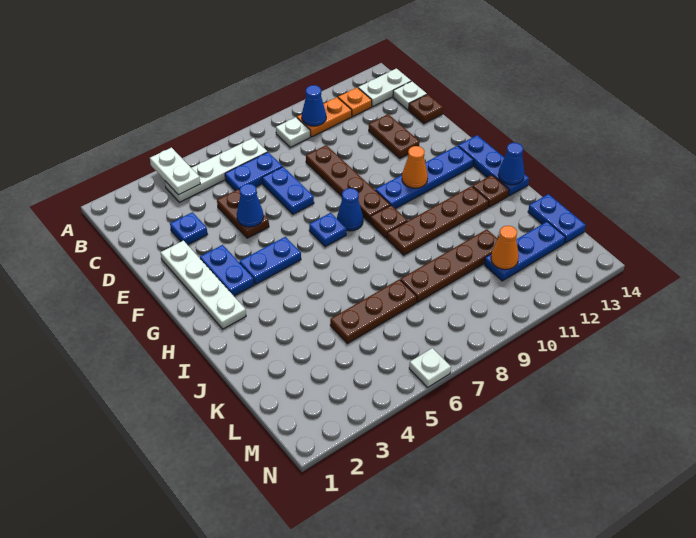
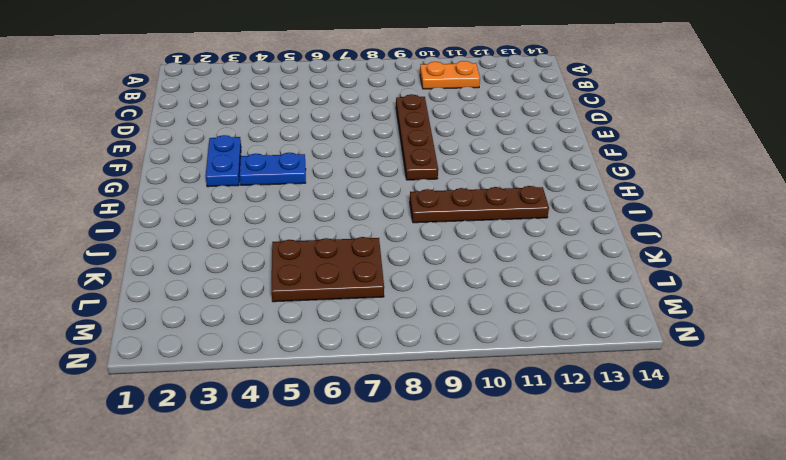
brown 2x3 plate [272,237,384,302] -> brown 1x3 plate [330,279,417,344]
none -> white 1x4 plate [165,138,267,202]
none -> white 1x1 plate [276,117,310,147]
none -> orange 1x1 plate [338,88,372,117]
none -> white 1x2 plate [358,69,411,107]

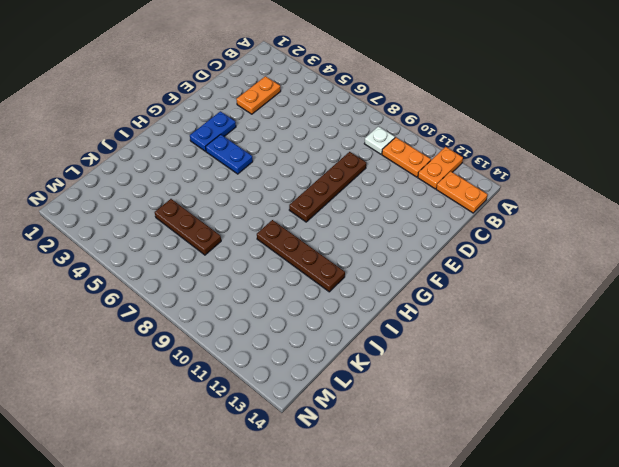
orange 1x2 plate [418,147,463,189] -> orange 1x1 plate [338,88,372,117]
orange 1x2 plate [436,171,488,213] -> white 1x2 plate [358,69,411,107]
orange 1x2 plate [236,76,281,114] -> blue 1x1 plate [170,212,208,245]
none -> white 1x4 plate [165,138,267,202]
none -> blue 1x2 plate [225,152,283,191]
none -> white 1x1 plate [393,81,427,110]
none -> brown 1x2 plate [217,189,269,238]

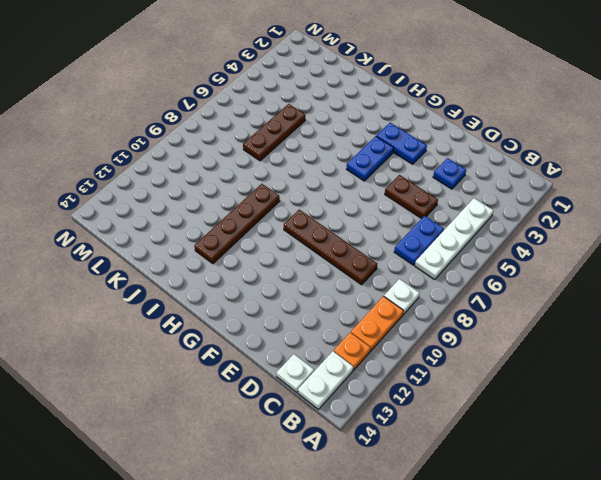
none -> blue 1x2 plate [262,167,314,214]
none -> brown 1x2 plate [369,114,420,158]
none -> brown 1x1 plate [409,94,443,124]
none -> white 1x4 plate [161,241,246,329]

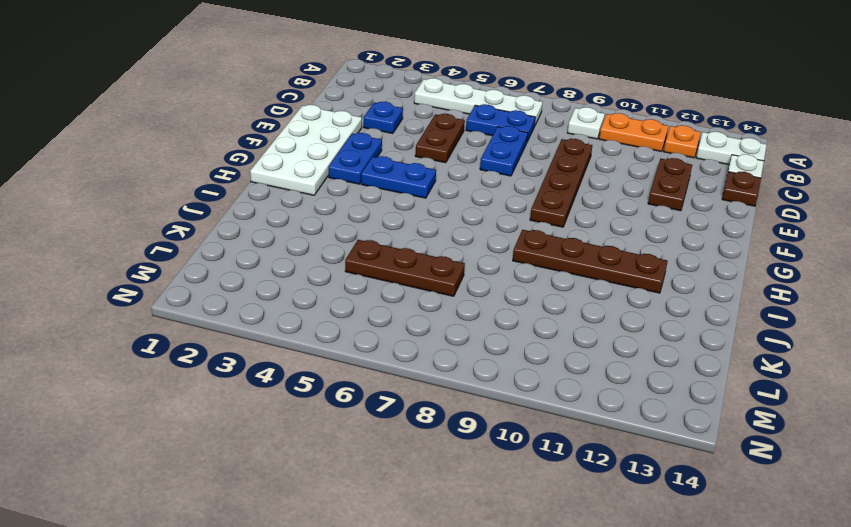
white 2x4 plate [250,105,362,195] -> white 1x4 plate [161,241,246,329]
none -> blue 1x1 plate [309,213,346,247]
none -> blue 1x1 cone [337,188,363,231]
none -> blue 1x4 plate [375,146,473,209]
none -> blue 1x3 plate [458,135,529,196]

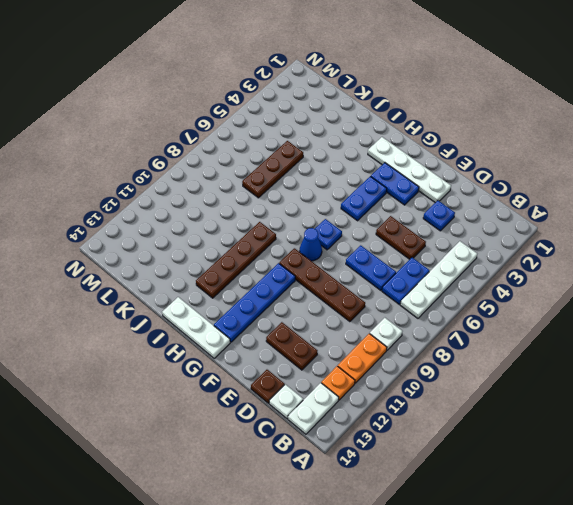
white 1x3 plate [162,297,230,358] -> blue 1x3 plate [458,135,529,196]
none -> brown 1x1 plate [370,205,407,239]
none -> brown 1x1 plate [473,175,509,207]
none -> brown 1x4 plate [400,229,498,303]
none -> blue 1x2 plate [528,194,586,243]

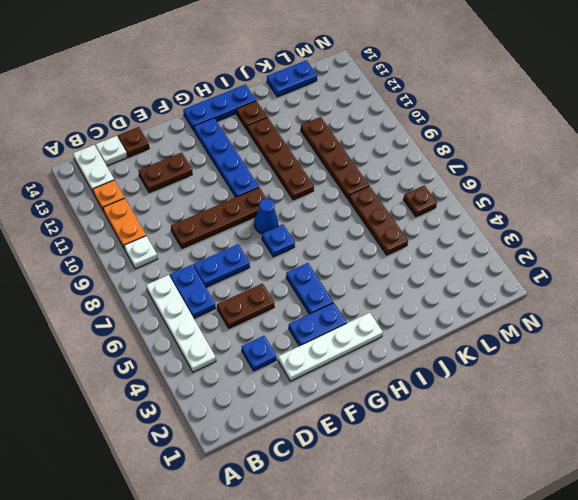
brown 1x1 plate [403,186,437,217] -> brown 1x1 plate moved to [370,205,407,239]
none -> blue 1x3 plate [484,222,565,281]
none -> white 1x1 plate [409,348,451,387]
none -> white 1x2 plate [150,148,200,195]
none -> blue 1x1 cone [302,85,326,126]

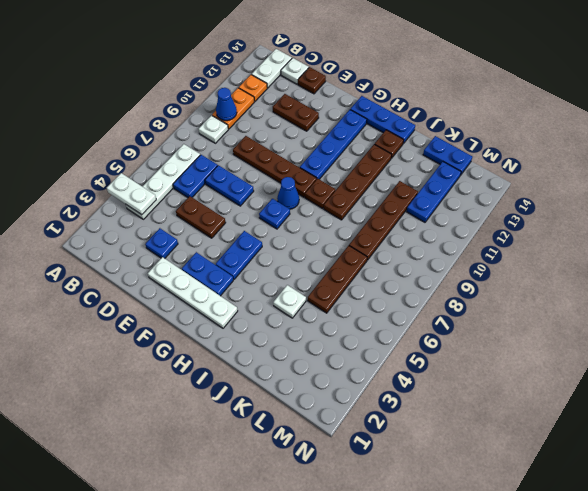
white 1x1 plate [273,285,306,318] -> white 1x1 plate moved to [409,348,451,387]
none -> blue 1x1 cone [237,184,263,227]
none -> orange 1x1 cone [402,146,428,188]
none -> blue 1x1 cone [498,143,524,185]
none -> orange 1x1 cone [491,226,519,269]

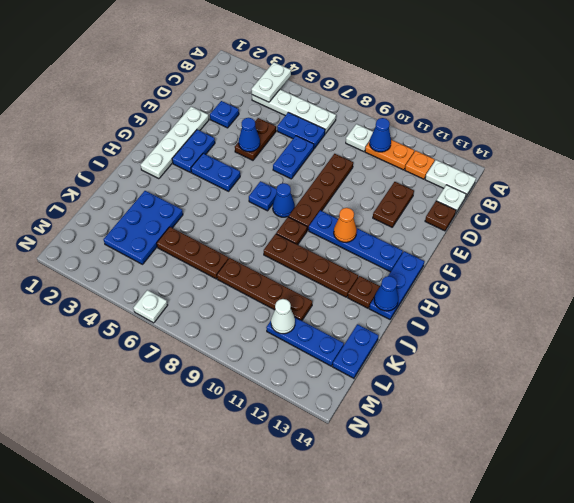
blue 2x3 plate [104,191,183,264] -> none
white 1x1 cone [271,299,295,334] -> orange 1x1 cone [491,226,519,269]

